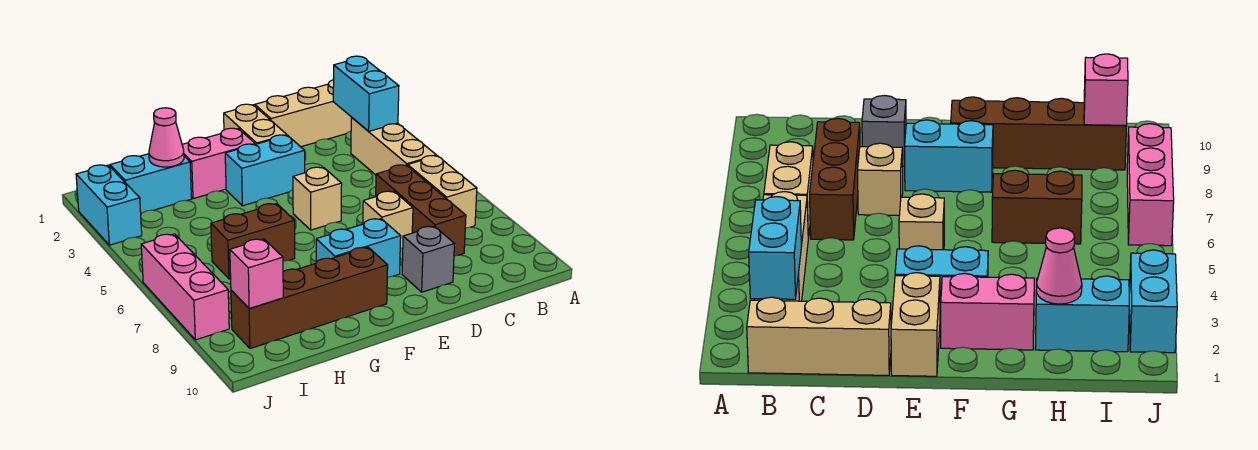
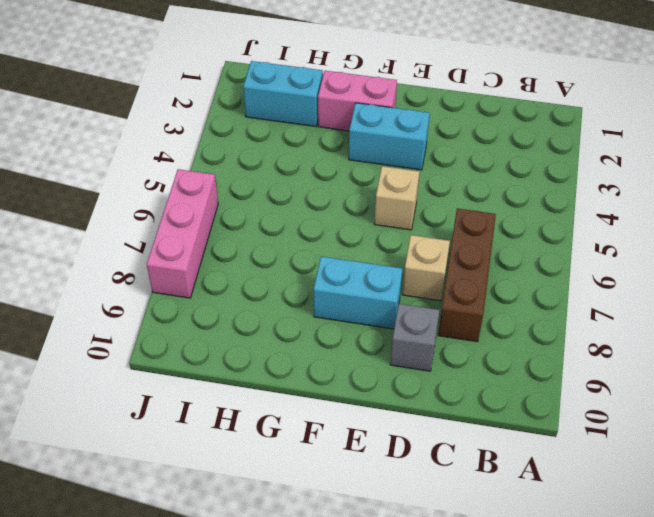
none -> tan 1x3 brick [255,80,352,147]
none -> tan 1x3 brick [351,118,436,175]
none -> tan 1x2 brick [408,156,477,228]

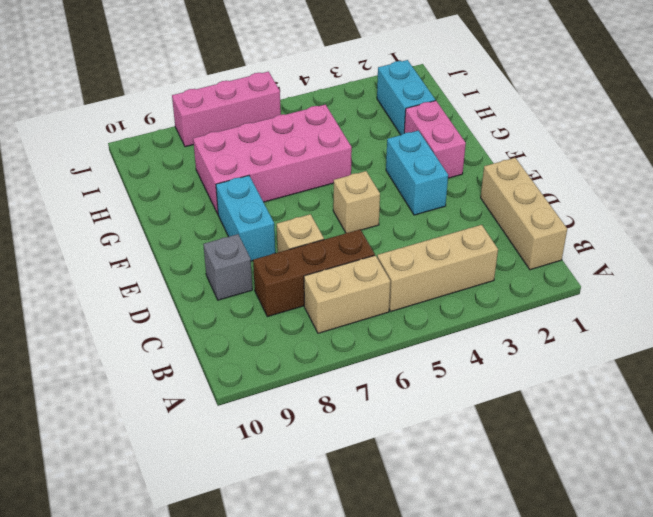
pink 2x4 brick [193,104,352,214] -> brown 1x2 brick [211,204,295,279]
none -> tan 1x2 brick [224,104,287,144]
none -> brown 1x4 brick [231,247,388,349]
none -> cyan 1x2 brick [76,165,142,245]

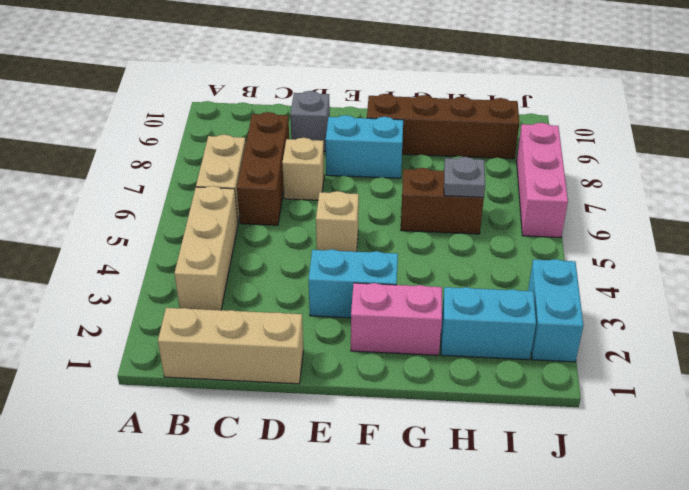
grey 1x1 plate [444,157,485,197] -> none
none -> tan 1x2 brick [224,104,287,144]
none -> cyan 1x2 brick [333,56,399,131]
none -> pink 1x1 cone [149,108,184,167]

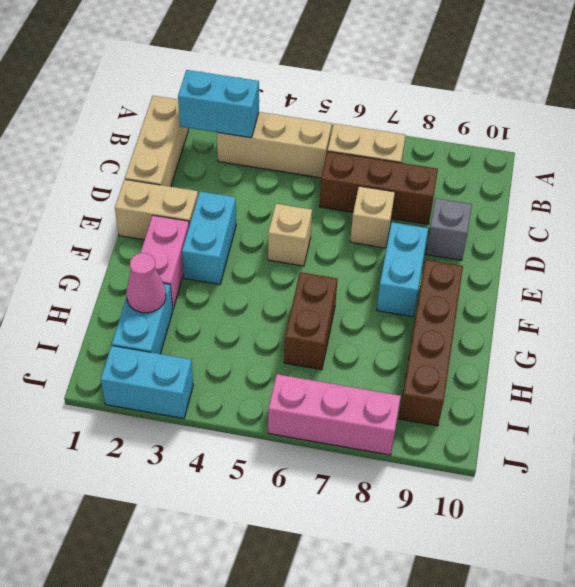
none -> pink 1x1 brick [230,239,283,309]

